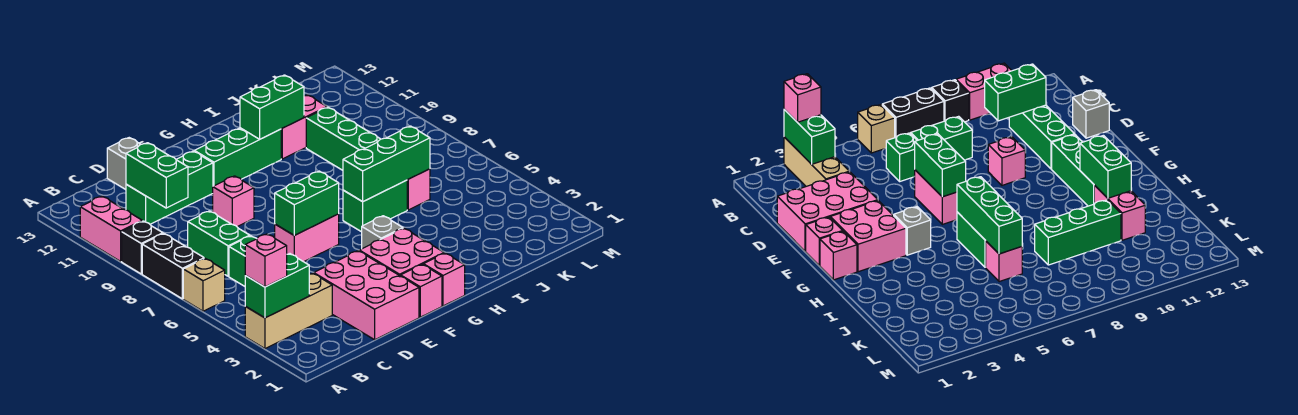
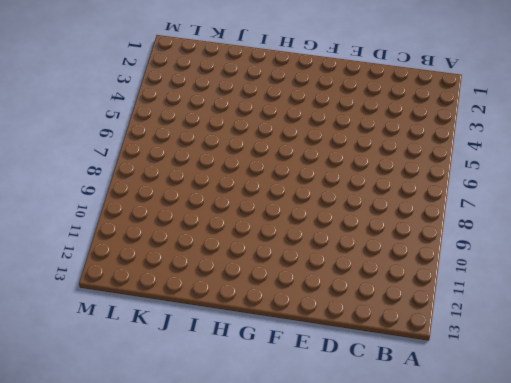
none -> tan 1x3 brick [245,273,332,349]
none -> tan 1x1 brick [183,259,225,311]
none -> black 1x2 brick [142,234,204,299]

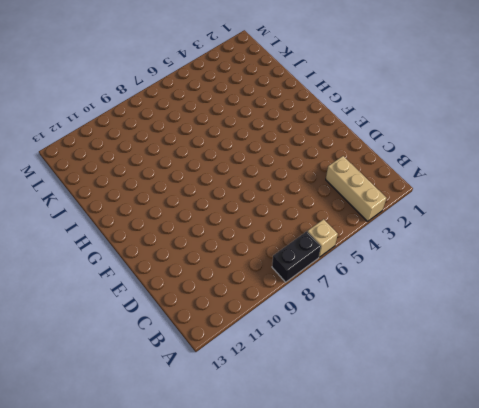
none -> black 1x1 brick [122,221,163,274]
none -> pink 1x2 brick [80,196,142,261]
none -> green 1x1 brick [229,236,257,286]

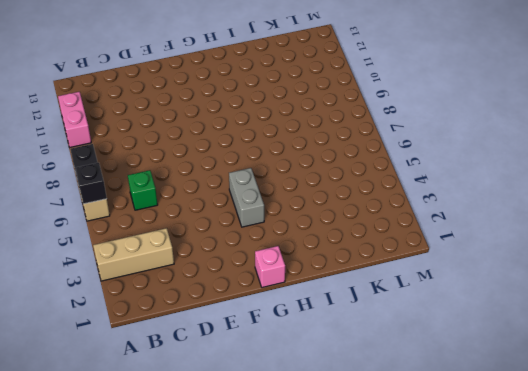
black 1x1 brick [76,163,107,204] -> black 1x1 brick moved to [122,221,163,274]
grey 1x2 brick [229,168,264,227] -> grey 1x1 brick [362,216,403,249]
none -> green 1x2 brick [188,211,250,276]
none -> green 1x3 brick [126,151,213,224]
none -> pink 2x3 brick [314,251,419,340]

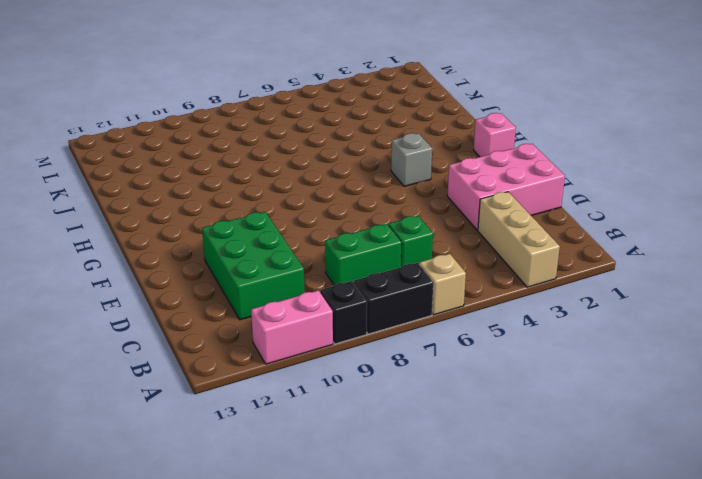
green 2x3 brick [202,212,305,320] -> green 1x3 brick [126,151,213,224]
none -> grey 1x1 brick [107,138,141,190]
none -> pink 1x2 brick [275,214,339,262]
none -> pink 1x1 brick [213,176,254,227]

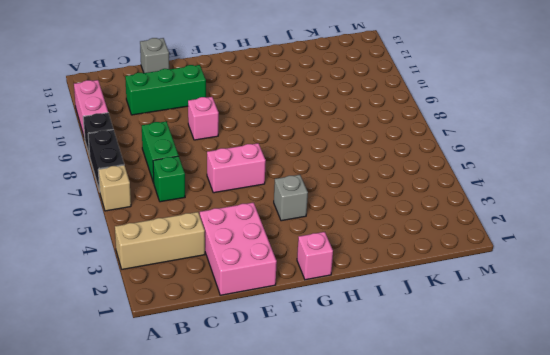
none -> pink 1x1 brick [401,264,442,317]
none -> pink 2x2 brick [359,228,444,276]
none -> green 1x3 brick [194,128,281,186]

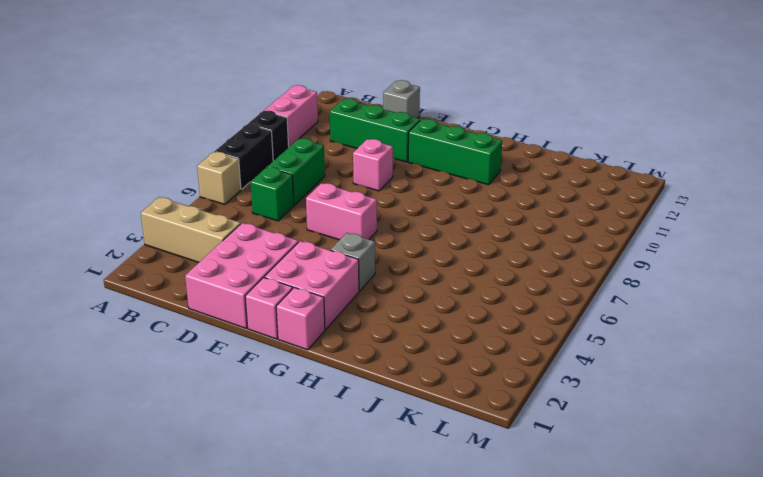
none -> green 1x2 brick [343,180,407,232]
none -> pink 1x2 brick [281,95,327,159]
none -> pink 1x1 brick [407,169,430,210]

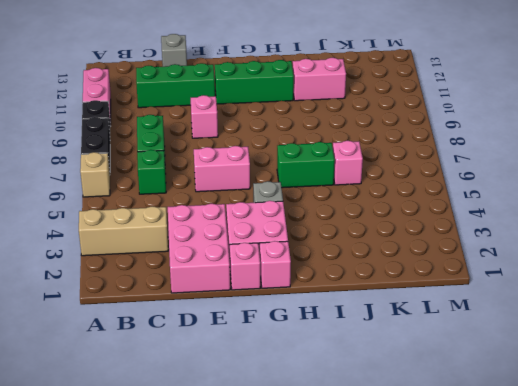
none -> green 1x3 brick [306,107,380,170]
none -> green 1x2 brick [245,254,309,318]
none -> green 1x2 brick [126,143,188,208]

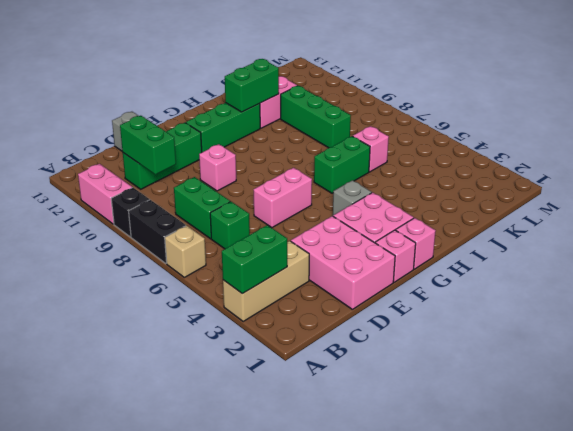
none -> green 1x2 brick [275,171,339,235]
none -> green 1x3 brick [343,126,430,202]
none -> pink 1x1 brick [245,234,287,287]

